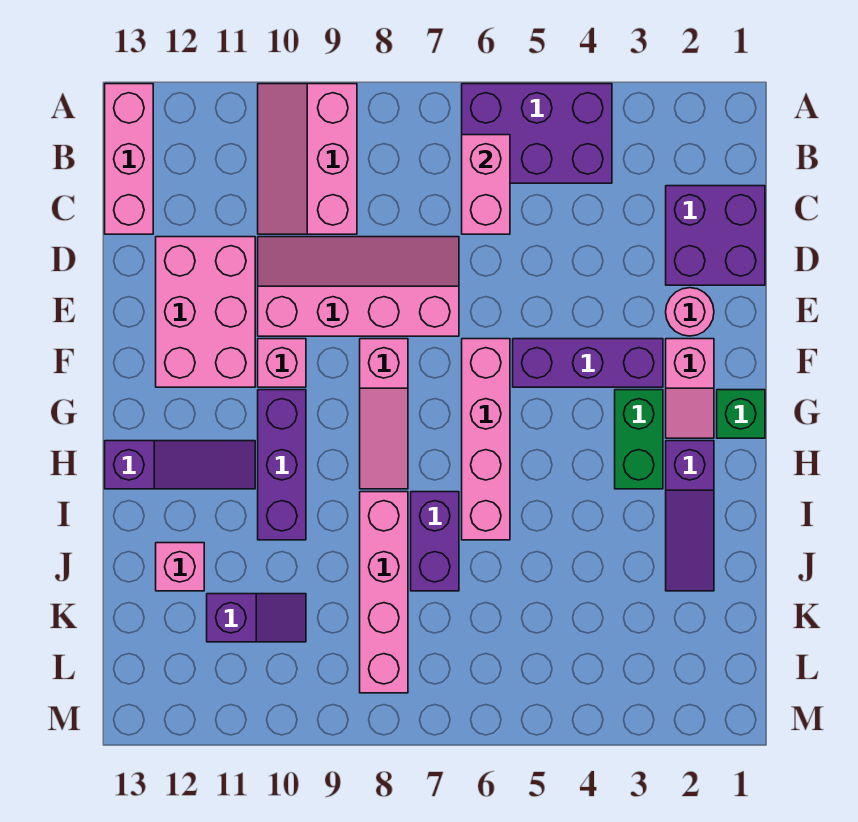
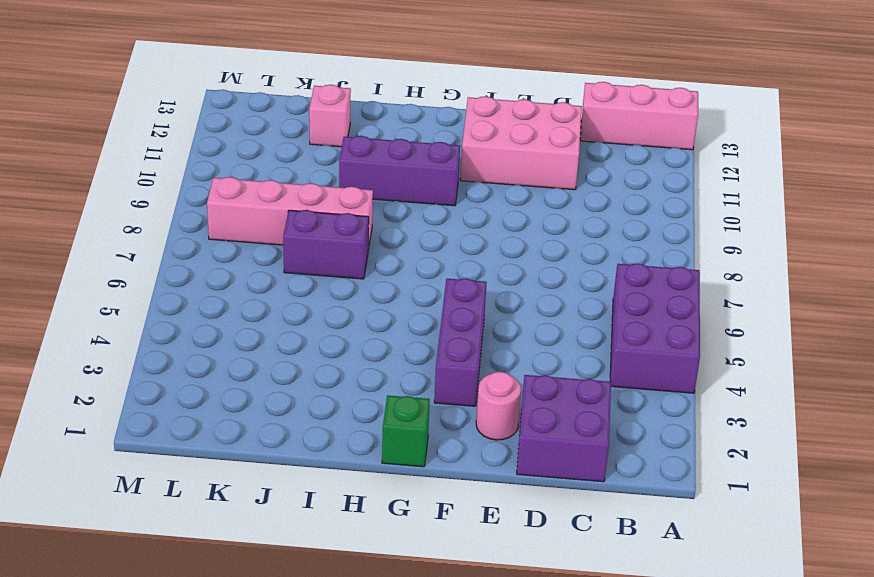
none -> pink 2x3 slope [258,84,357,234]
none -> pink 2x4 slope [258,237,459,336]
none -> pink 1x2 slope [666,339,714,438]

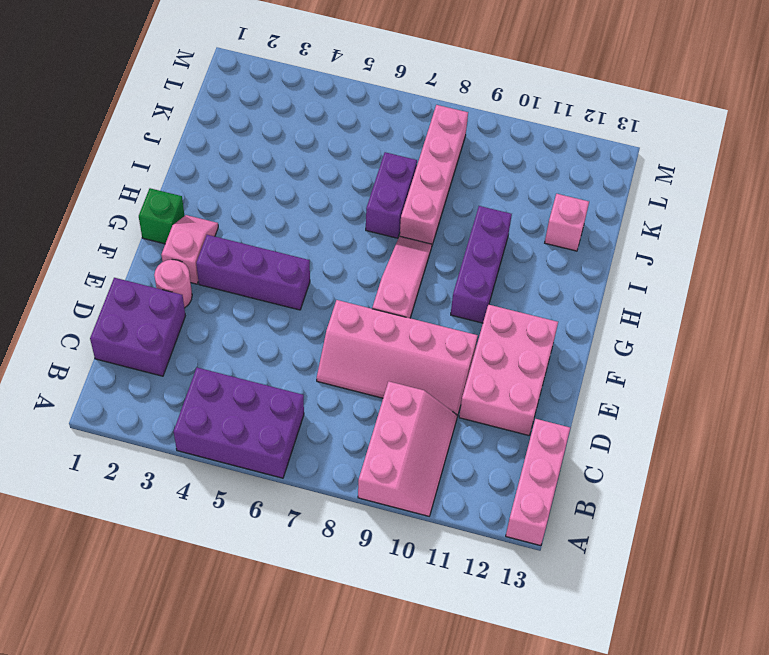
none -> pink 1x4 brick [462,339,510,540]
none -> pink 1x1 brick [258,339,306,387]
none -> green 1x2 brick [615,390,663,489]

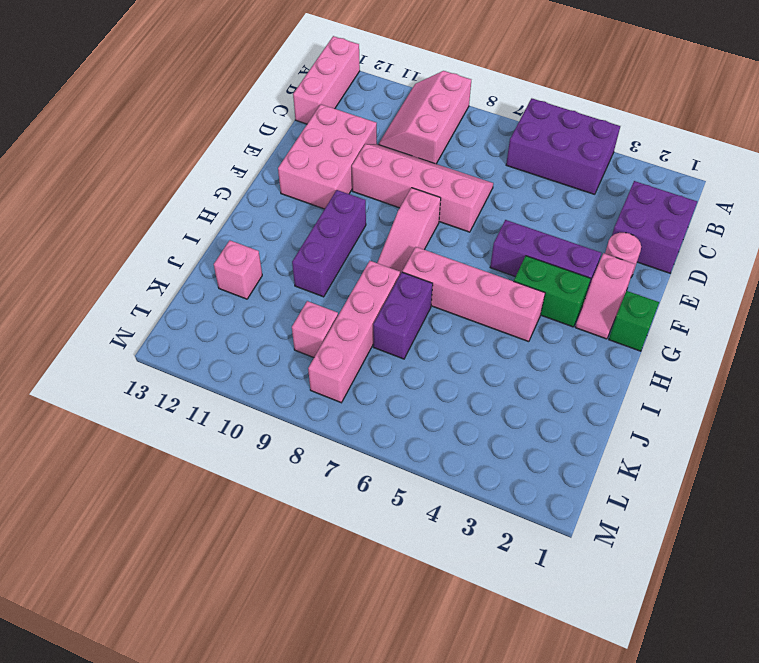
green 1x2 brick [514,256,591,327] -> green 1x2 brick turned to [615,390,663,489]
pink 1x4 brick [402,247,545,342] -> pink 1x4 brick turned to [462,339,510,540]
pink 1x1 brick [292,301,338,358] -> pink 1x1 brick moved to [258,339,306,387]
none -> purple 1x3 slope [666,441,714,591]
none -> purple 1x3 slope [105,441,255,489]
none -> purple 1x2 slope [207,594,306,642]

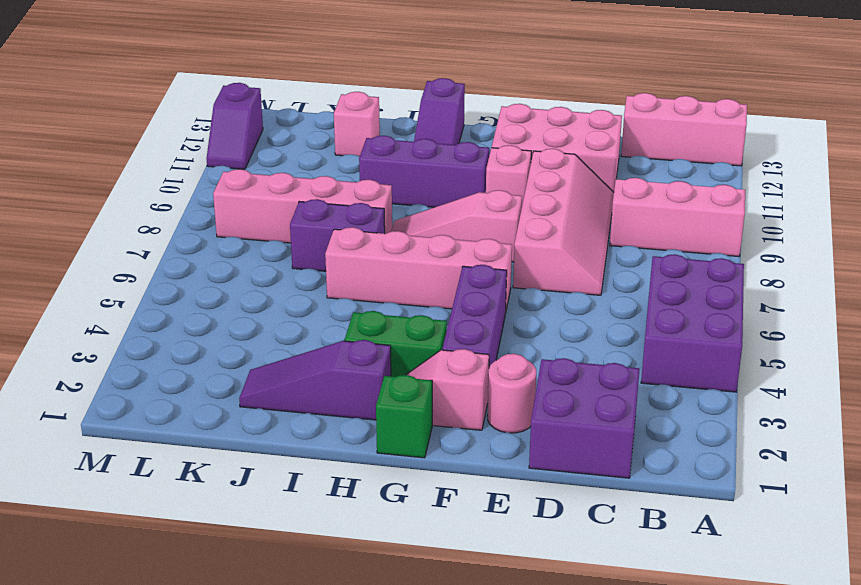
purple 1x2 slope [207,83,263,169] -> purple 1x2 slope moved to [207,594,306,642]
none -> pink 1x2 brick [462,135,510,234]

